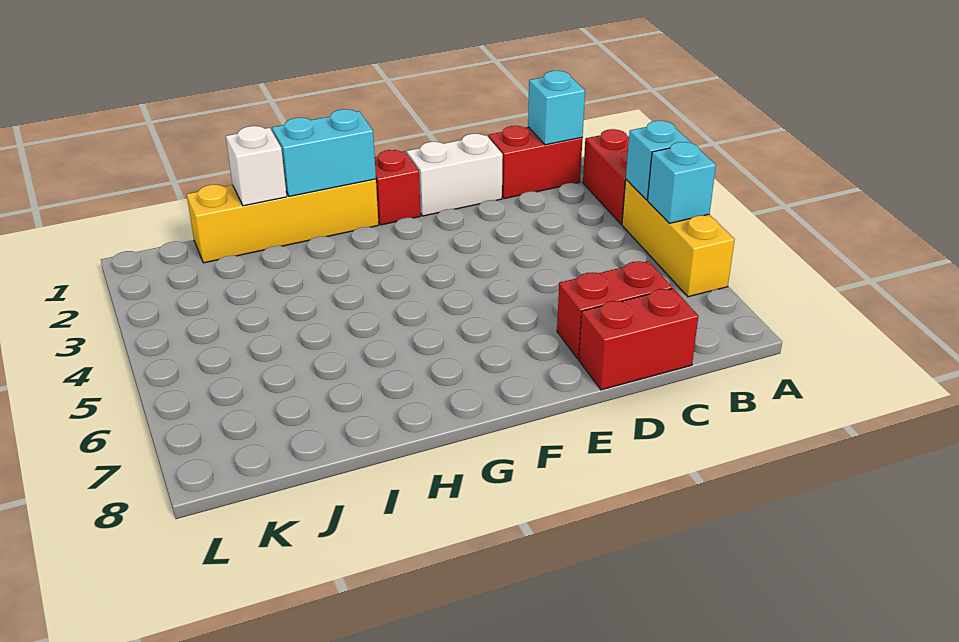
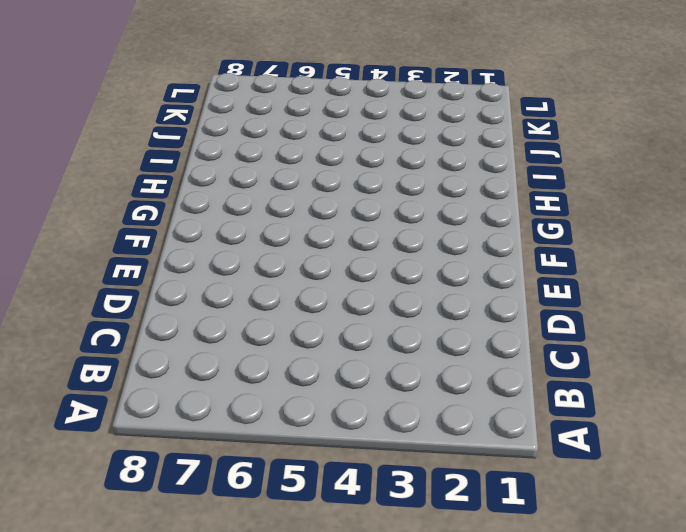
none -> red 1x2 brick [583,129,629,224]
none -> yellow 1x3 brick [622,180,735,297]
none -> red 1x2 brick [488,126,583,199]

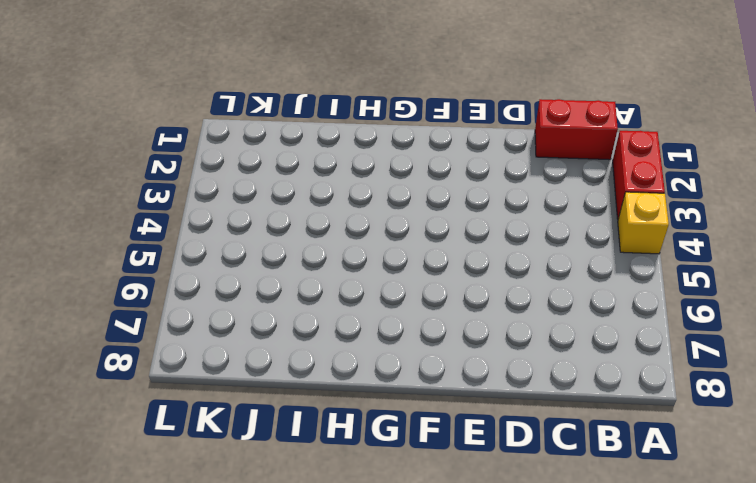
yellow 1x1 brick [618,192,669,254] -> yellow 1x3 brick [622,180,735,297]
none -> red 1x2 brick [557,261,672,359]
none -> red 1x2 brick [579,288,698,390]
none -> white 1x2 brick [407,134,503,216]

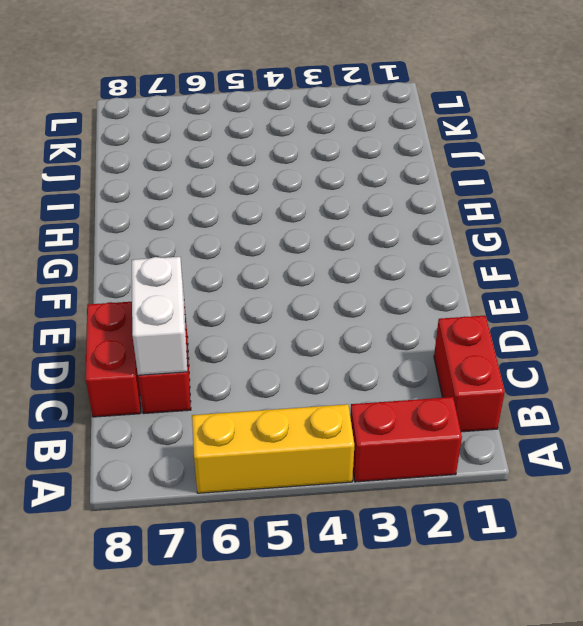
white 1x2 brick [132,257,187,375] -> white 1x2 brick moved to [407,134,503,216]
none -> red 1x1 brick [375,150,421,225]
none -> yellow 1x4 brick [187,179,379,263]
none -> cyan 1x1 brick [626,121,691,200]

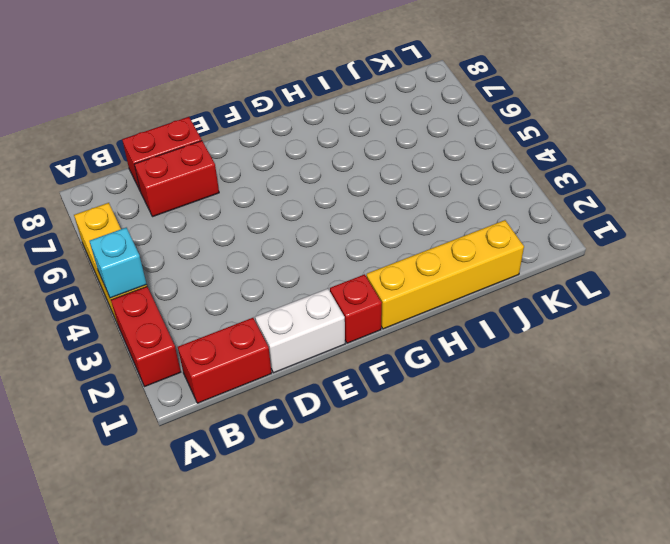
none -> cyan 1x1 brick [648,142,716,223]
none -> cyan 1x1 brick [528,71,585,145]
none -> cyan 1x2 brick [272,109,376,196]

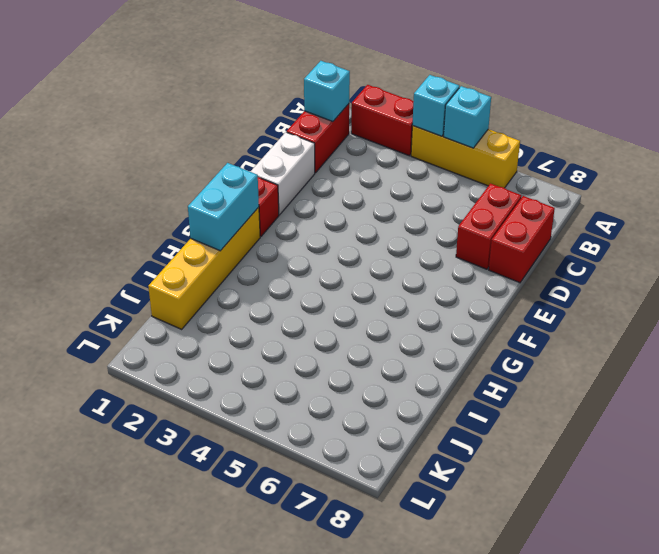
none -> white 1x1 brick [226,126,287,206]

